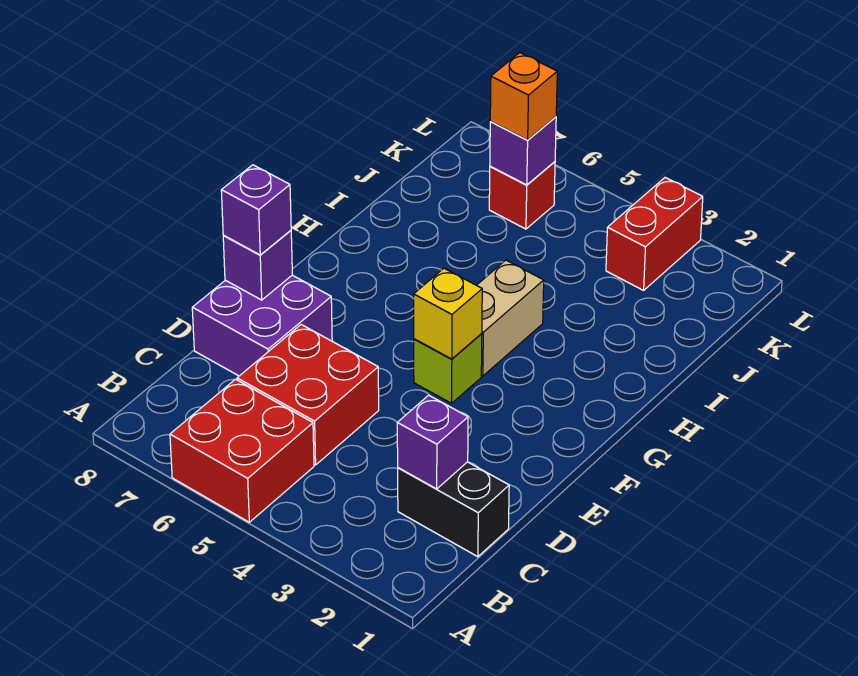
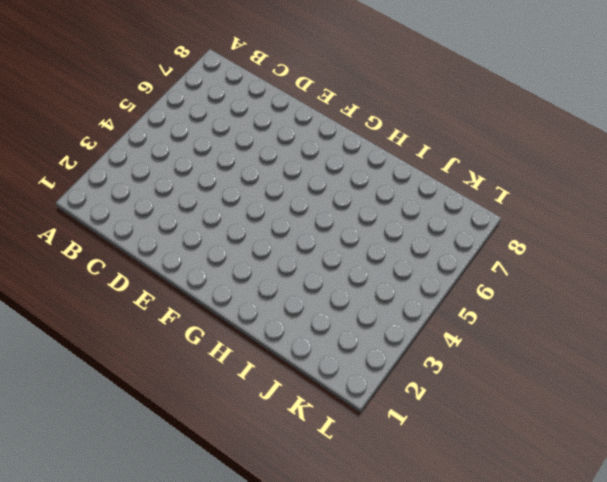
none -> red 2x2 brick [170,379,314,522]
none -> black 1x2 brick [398,462,509,557]
none -> red 2x2 brick [237,325,379,465]

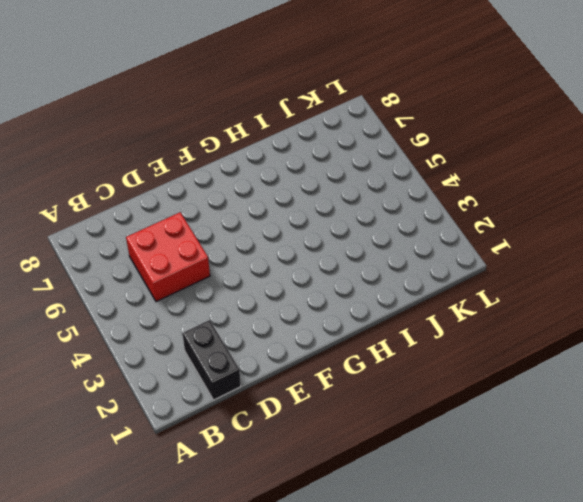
none -> red 2x2 brick [170,379,314,522]
none -> purple 2x2 brick [192,275,332,376]
none -> lime 1x1 brick [414,334,482,403]

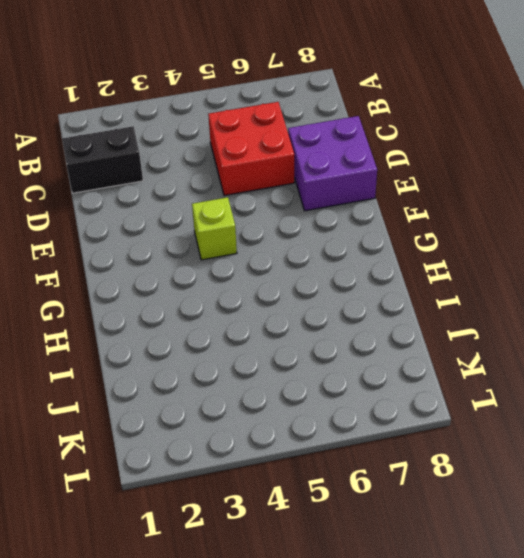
none -> red 2x2 brick [170,379,314,522]
none -> tan 1x2 brick [477,260,544,376]
none -> red 1x2 brick [606,178,703,290]

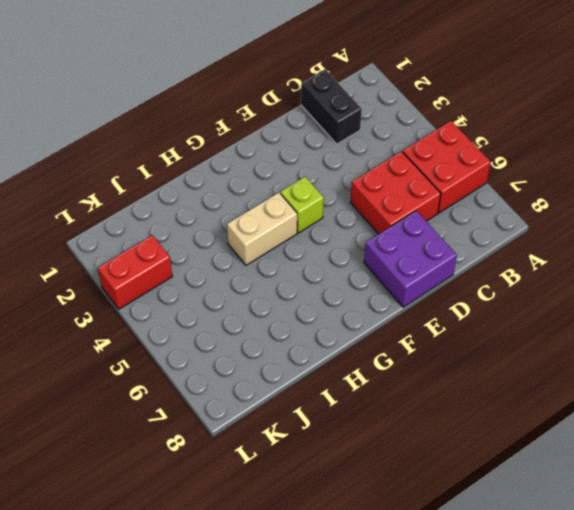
none -> red 1x1 brick [489,162,555,229]
none -> purple 1x1 brick [397,395,468,489]
none -> purple 1x1 brick [223,230,292,300]

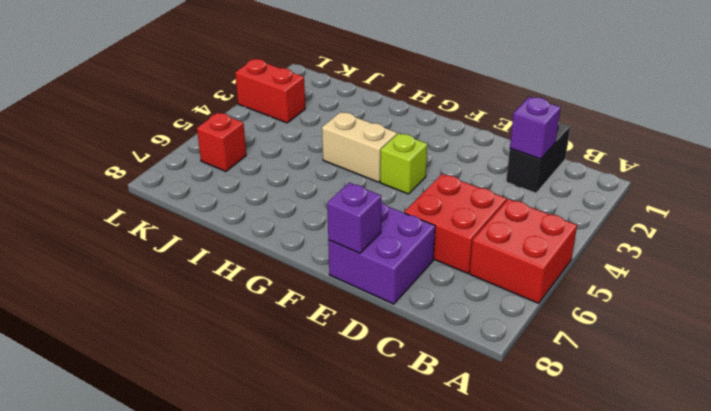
none -> yellow 1x1 brick [414,268,482,359]
none -> purple 1x1 brick [490,117,556,185]
none -> purple 1x1 brick [221,165,291,255]

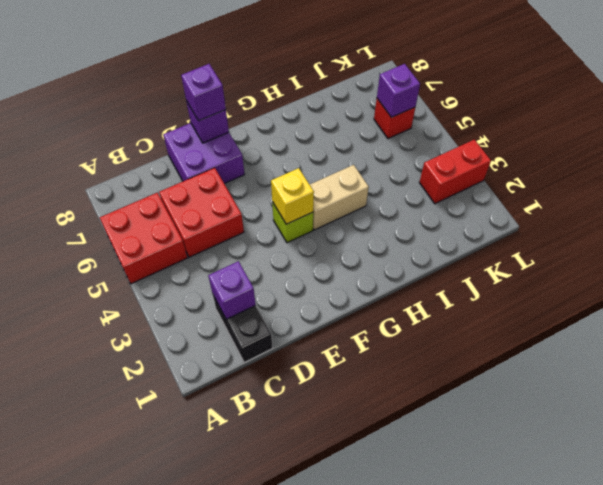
none -> orange 1x1 brick [490,53,557,140]

